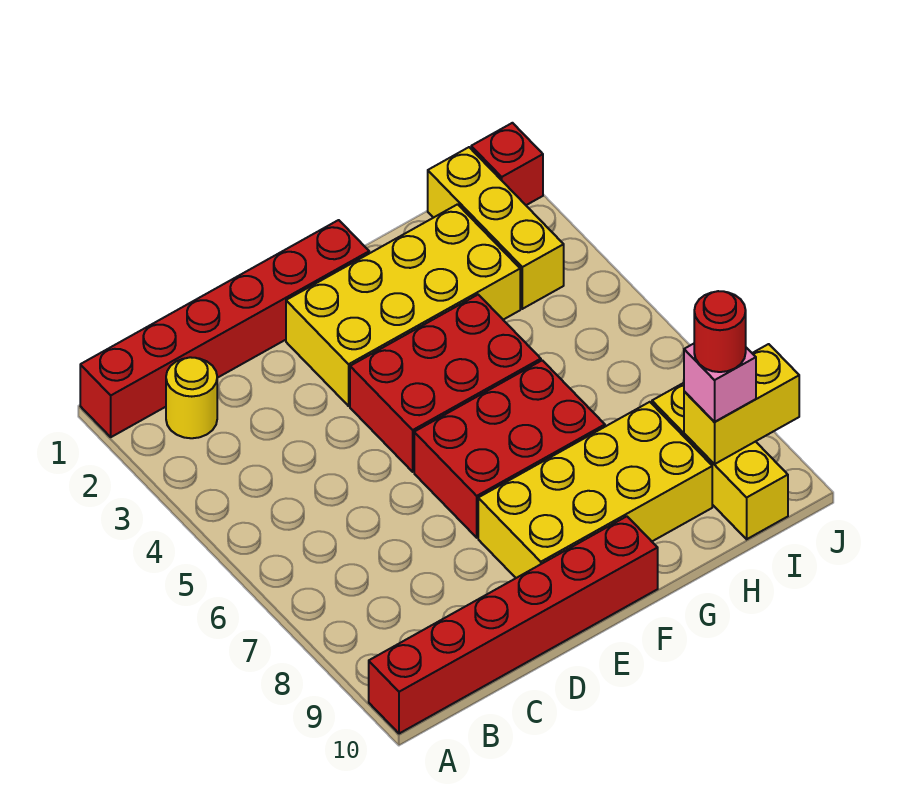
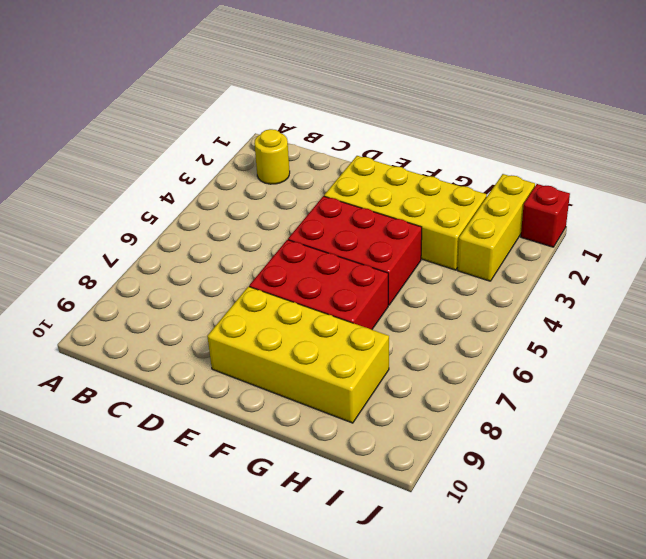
none -> red 1x6 brick [80,220,369,437]
none -> red 1x6 brick [369,516,658,734]
none -> yellow 1x3 brick [652,383,788,539]

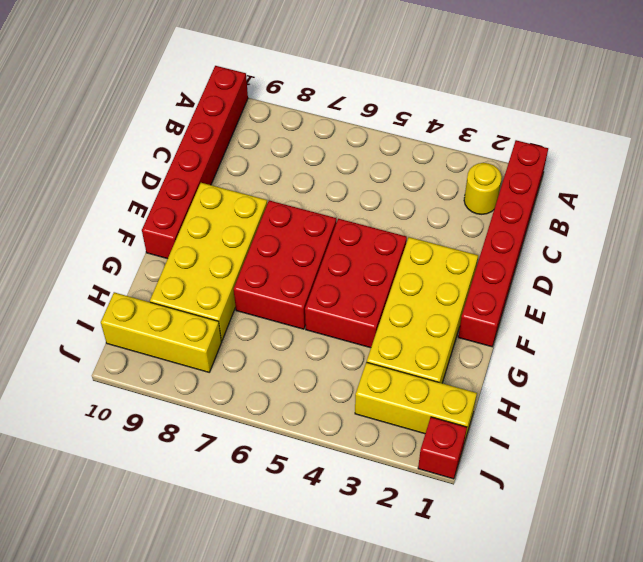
none -> yellow 1x2 brick [684,344,799,464]
none -> pink 1x1 brick [684,344,756,422]
none -> red 1x1 round brick [694,291,746,372]

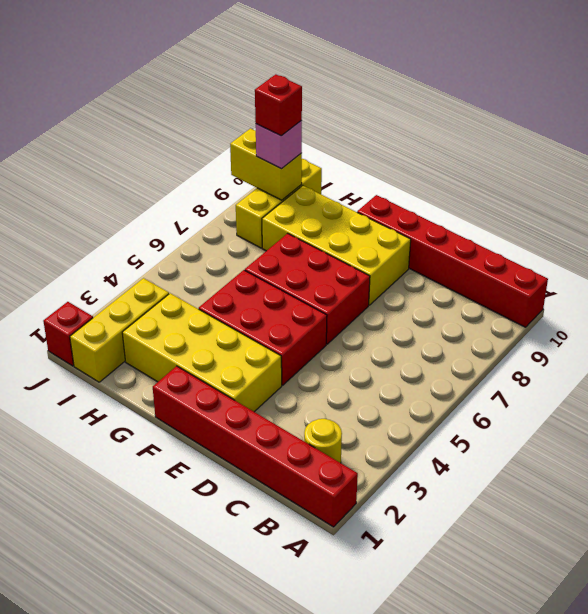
red 1x1 brick [255,74,302,136] -> red 1x1 round brick [694,291,746,372]

